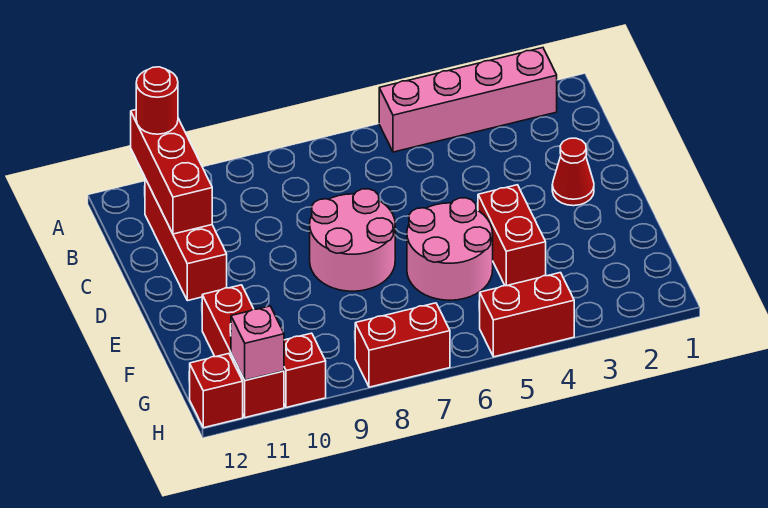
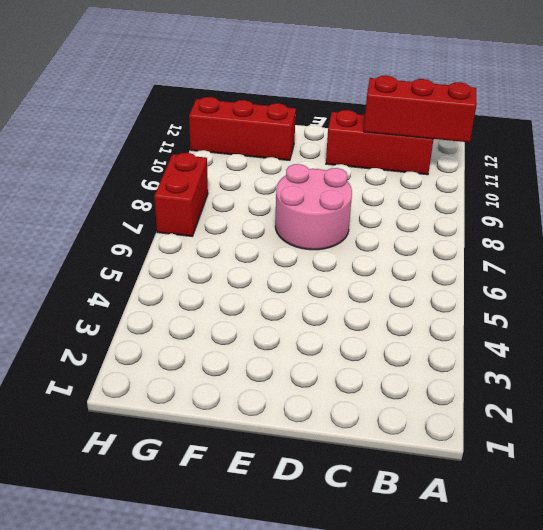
none -> pink 1x4 brick [379,48,557,152]
none -> red 1x1 cone [552,138,594,206]
none -> red 1x2 brick [478,185,546,286]

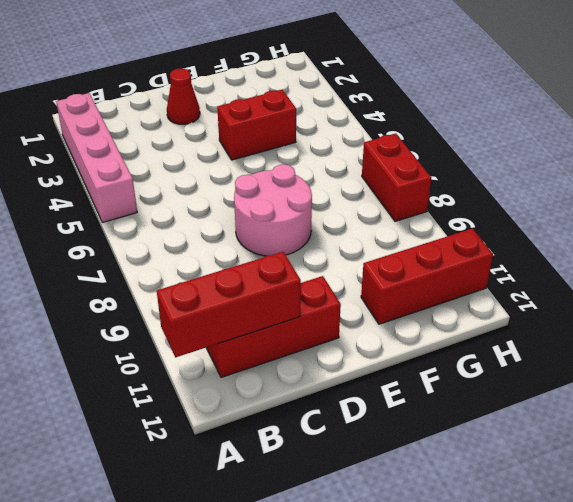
none -> pink 2x2 round brick [407,198,493,300]
none -> red 1x2 brick [480,273,574,357]
none -> red 1x1 brick [284,333,326,408]

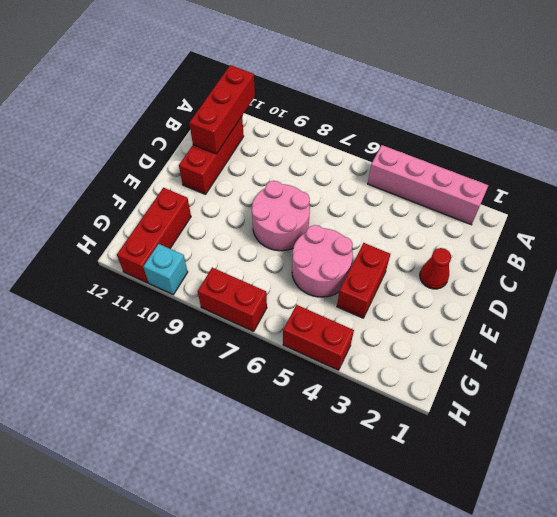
cyan 1x1 brick [143,244,188,295] -> red 1x1 brick [284,333,326,408]
none -> red 1x1 brick [190,354,243,428]
none -> pink 1x1 brick [231,306,284,380]
none -> red 1x1 round brick [136,67,178,134]

